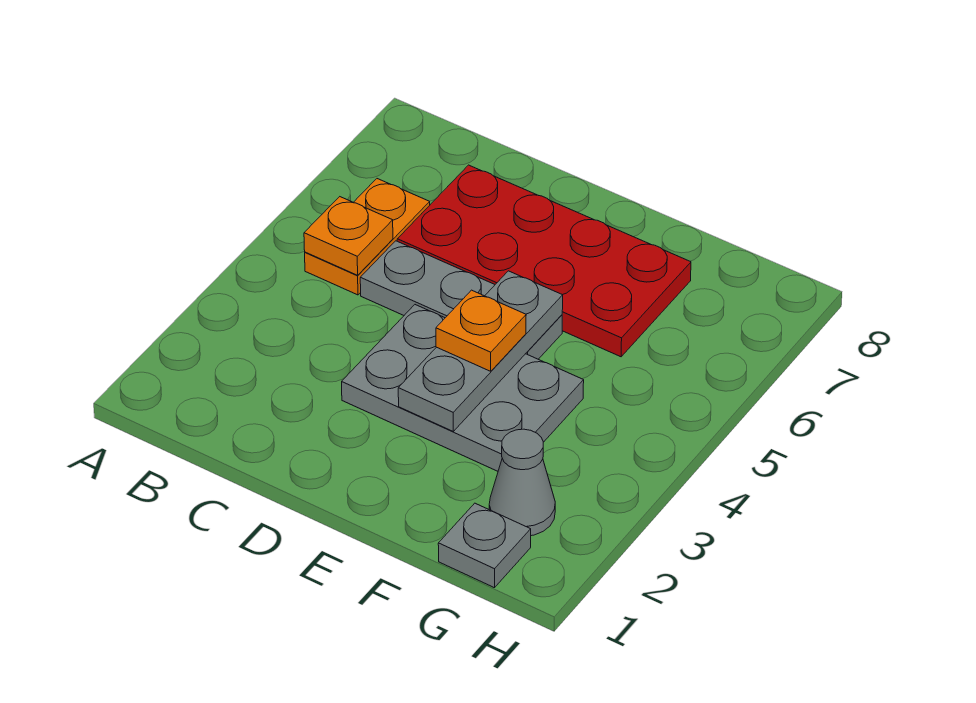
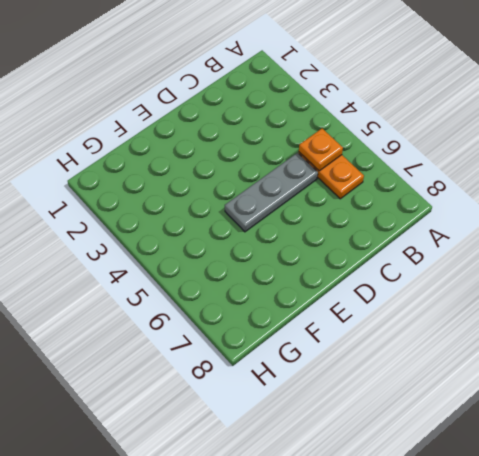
none -> red 2x4 plate [397,165,691,357]
none -> grey 2x3 plate [342,305,584,471]

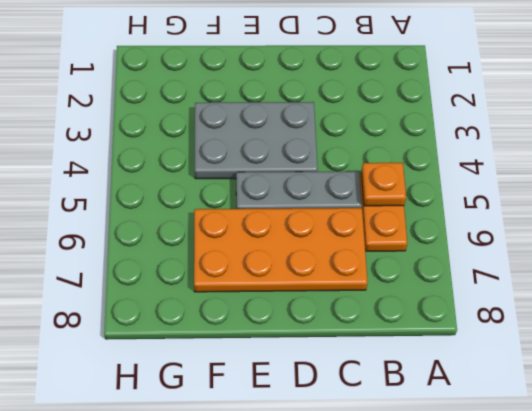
orange 2x4 plate [194,208,368,292] -> red 2x4 plate [397,165,691,357]
none -> grey 1x1 plate [438,503,531,588]
none -> grey 1x1 cone [489,429,555,536]

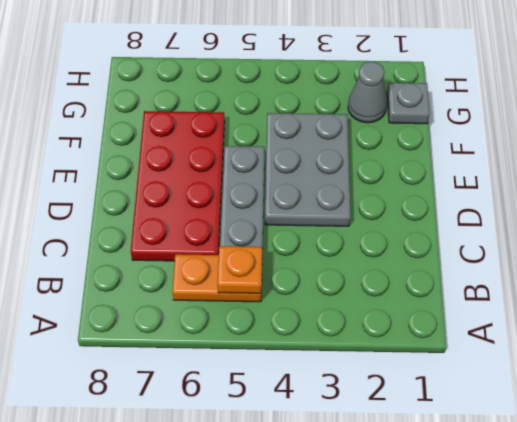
none -> grey 1x3 plate [398,271,563,431]
none -> orange 1x1 plate [436,290,526,371]

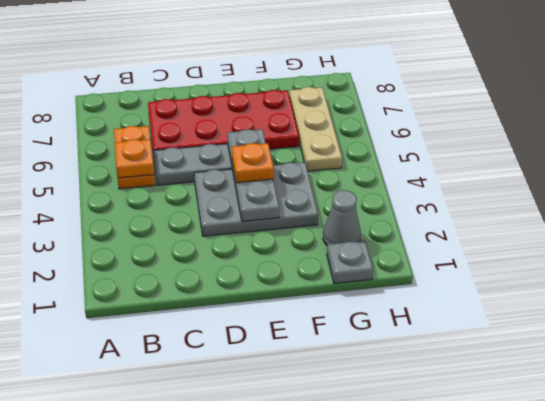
tan 1x3 plate [289,87,342,171] -> none

